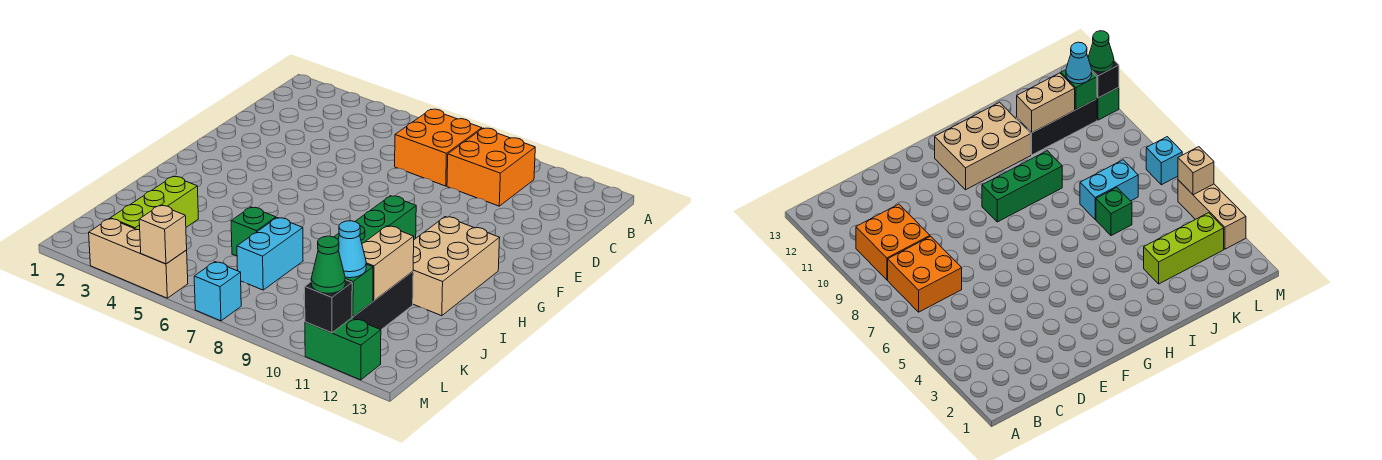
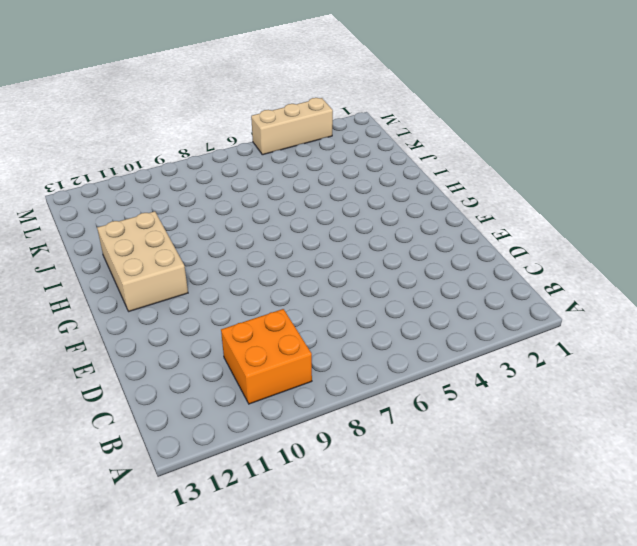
none -> orange 2x2 brick [395,109,482,186]
none -> green 1x3 brick [334,196,416,243]
none -> lime 1x3 brick [110,177,199,230]

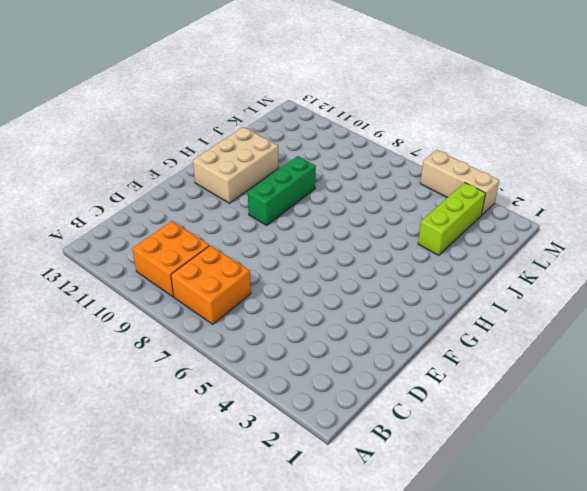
none -> green 1x1 brick [231,207,276,256]
none -> cyan 1x2 brick [237,218,303,290]
none -> black 1x3 brick [352,271,413,330]

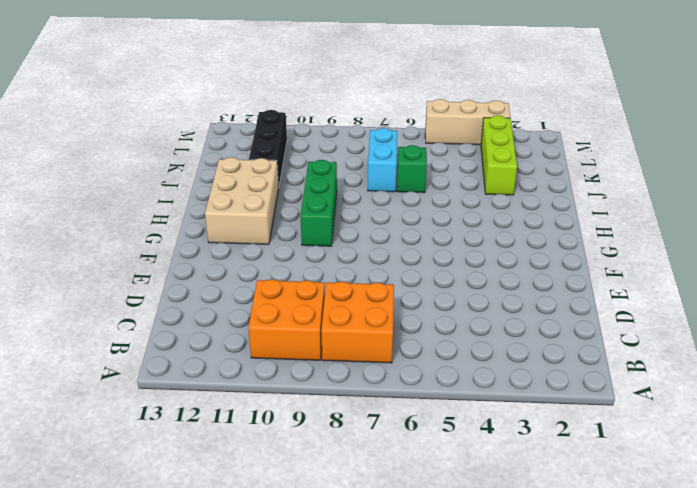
none -> cyan 1x1 brick [194,262,241,321]
none -> green 1x2 brick [305,318,381,380]
none -> tan 1x2 brick [362,226,414,301]

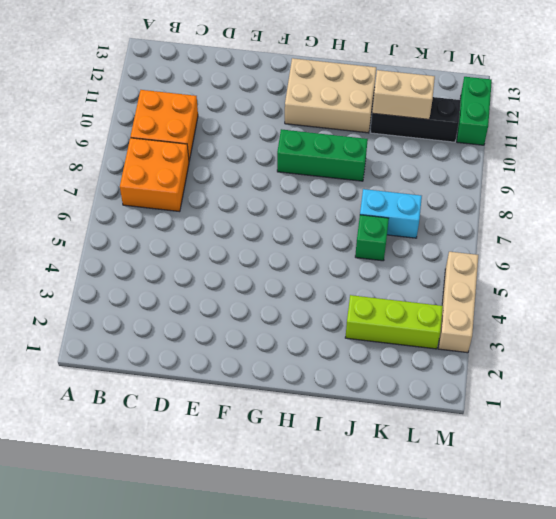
none -> cyan 1x1 brick [194,262,241,321]
none -> green 1x1 brick [345,264,373,317]
none -> tan 1x1 brick [139,205,187,264]

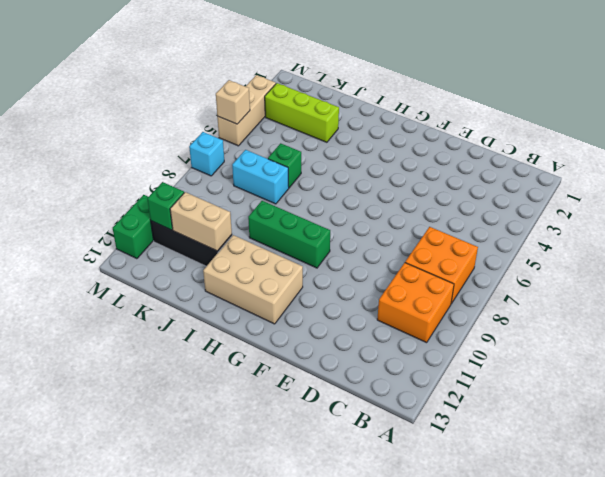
none -> black 1x1 brick [304,280,352,333]
none -> cyan 1x1 cone [338,221,366,278]
none -> green 1x1 cone [311,236,345,293]

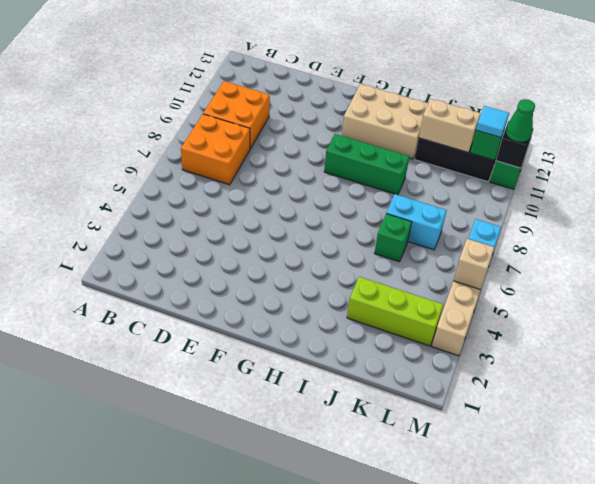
cyan 1x1 tile [476,106,509,138] -> cyan 1x1 cone [338,221,366,278]

